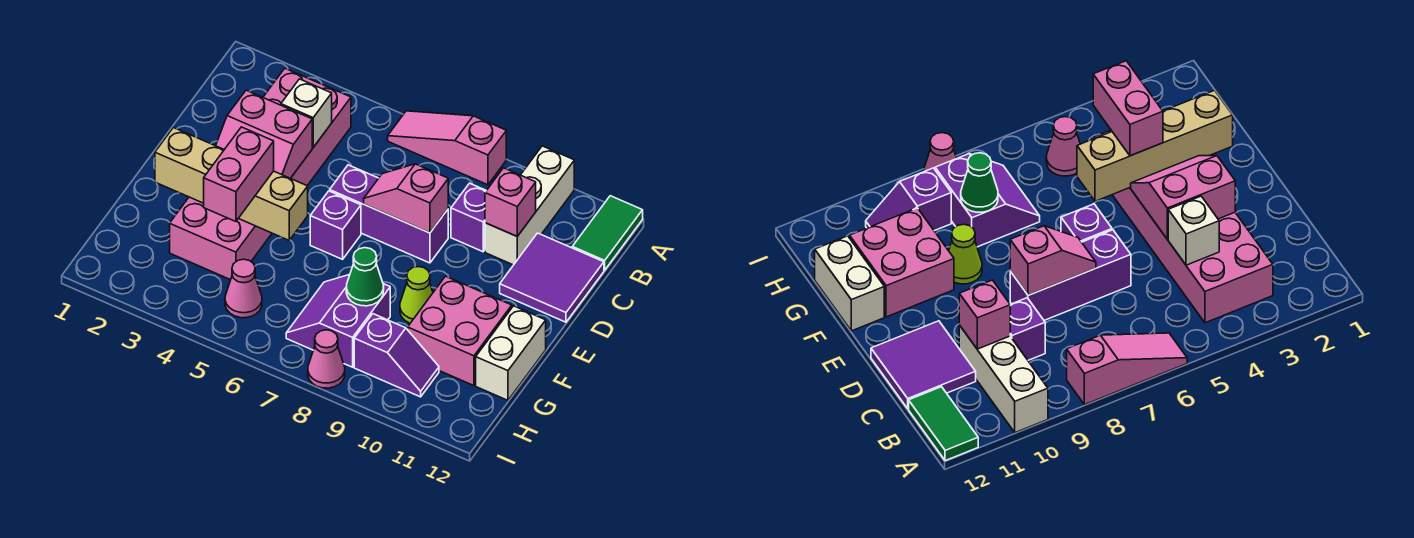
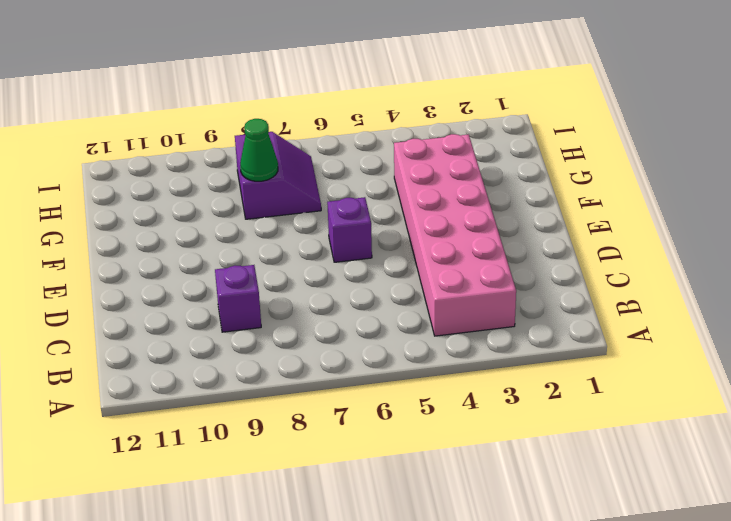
none -> pink 1x3 slope [388,111,506,185]
none -> white 1x3 brick [485,146,574,265]
none -> green 1x2 tile [572,196,643,270]

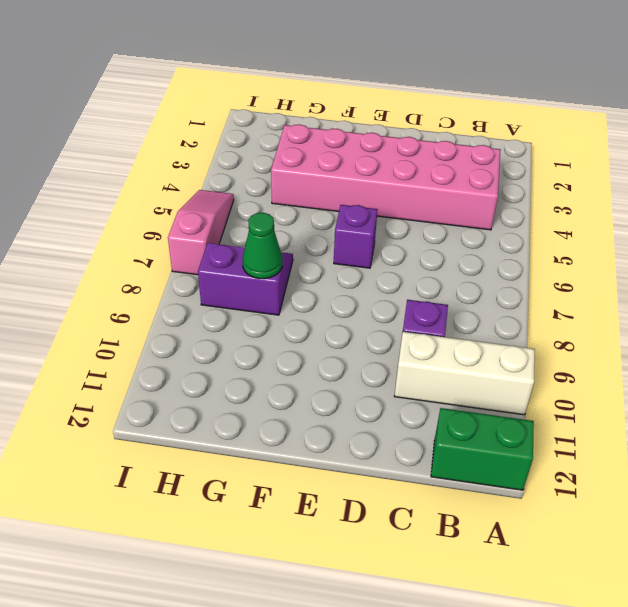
green 1x2 brick [431,408,534,490] -> green 1x2 tile [572,196,643,270]
pink 1x3 slope [168,190,234,275] -> pink 1x3 slope moved to [388,111,506,185]
none -> purple 2x2 tile [500,233,604,322]
none -> purple 1x3 brick [330,165,448,263]
none -> lime 1x1 cone [400,267,433,323]

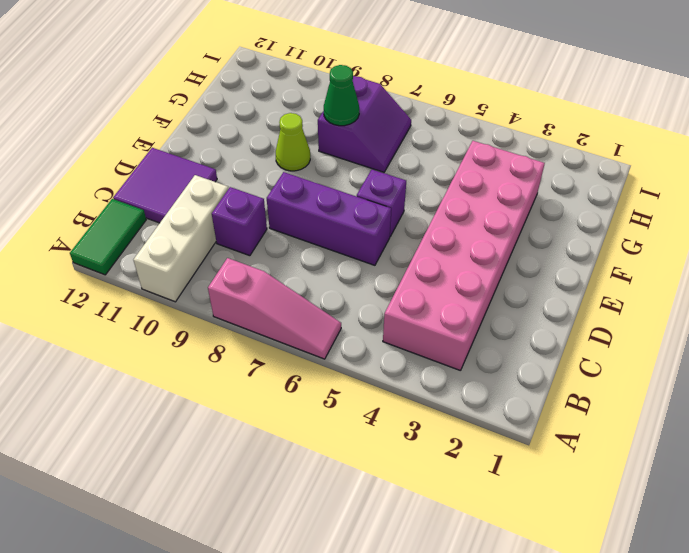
none -> pink 2x2 brick [408,276,512,386]
none -> white 1x2 brick [476,306,546,400]
none -> pink 1x1 cone [225,259,262,318]

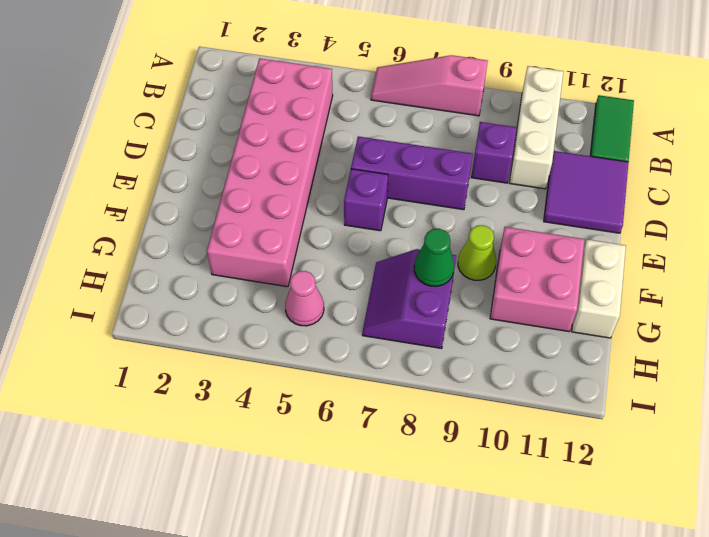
none -> purple 1x2 slope [354,314,439,397]
none -> pink 1x1 cone [308,330,345,388]
none -> white 1x1 brick [281,79,332,147]

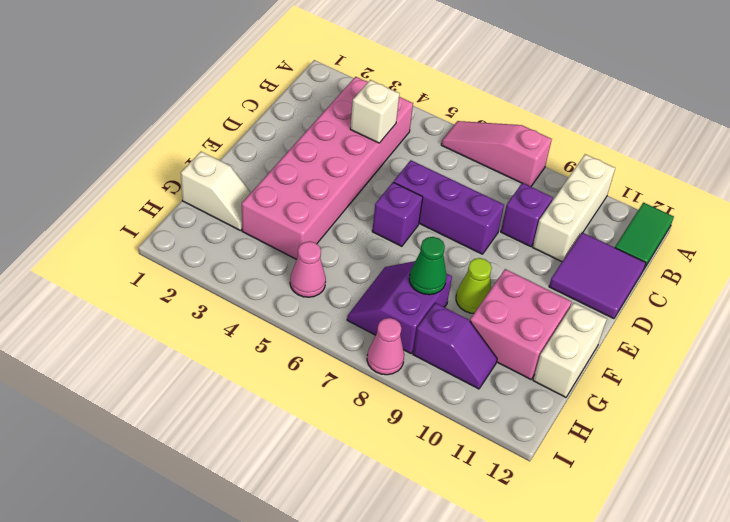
white 1x2 slope [181,152,251,231] -> none
none -> pink 1x1 brick [485,168,536,236]
none -> pink 2x2 slope [216,90,312,178]
none -> pink 1x2 slope [364,164,448,233]

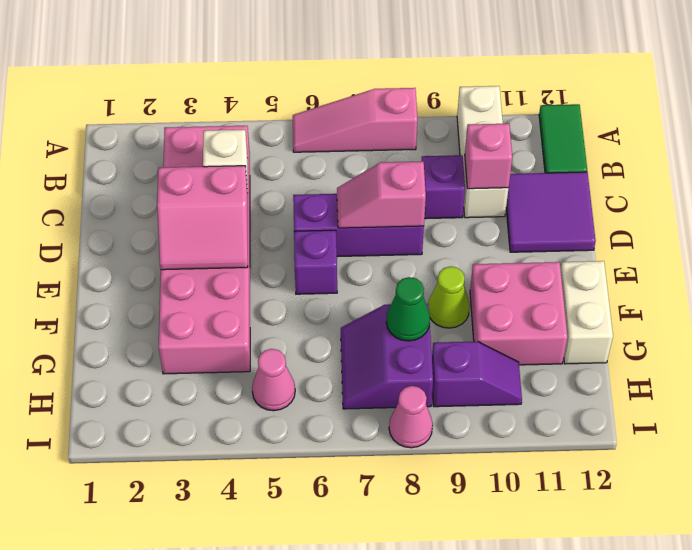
none -> tan 1x4 brick [155,128,308,240]
none -> pink 1x2 brick [204,127,274,222]

